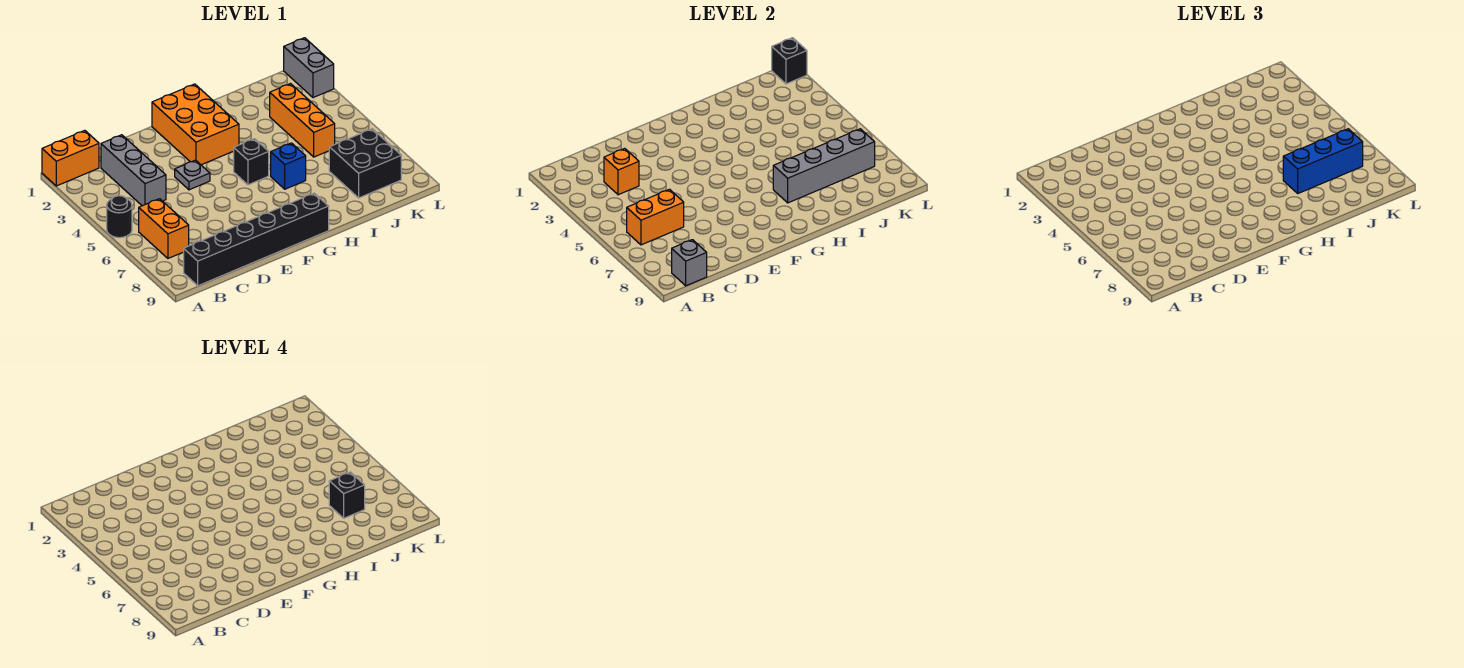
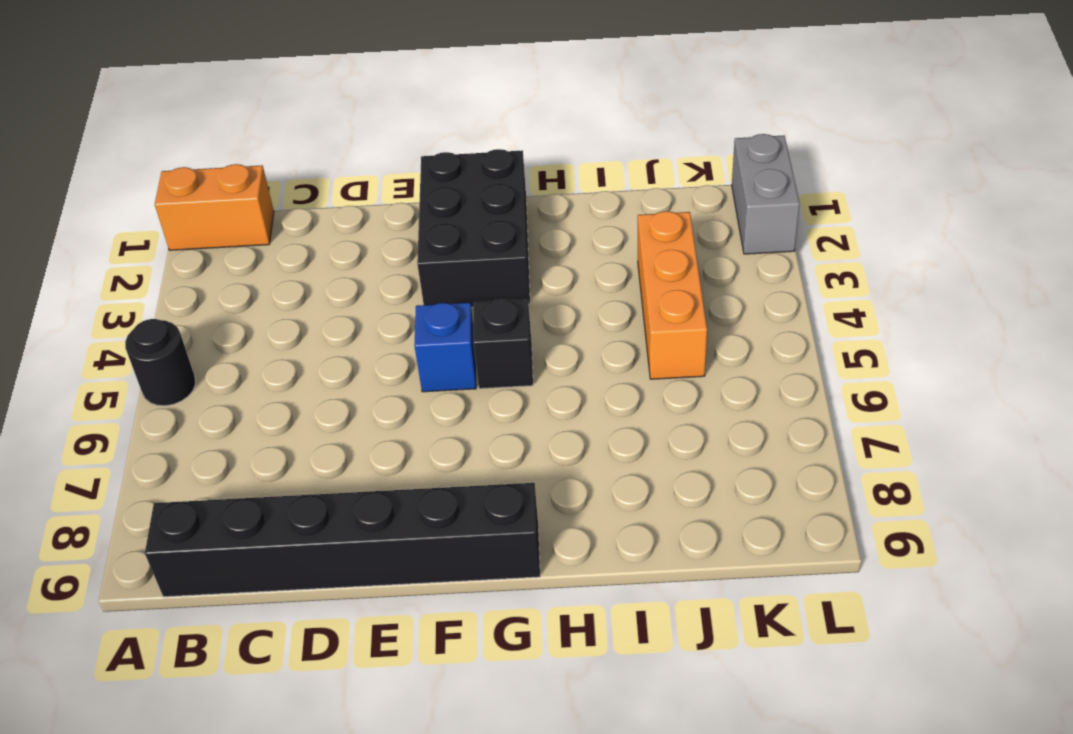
black 2x3 brick [417,149,530,307] -> orange 2x3 brick [152,84,239,165]
blue 1x1 brick [414,303,476,392] -> blue 1x1 brick moved to [271,143,306,189]
none -> orange 1x2 brick [139,199,189,258]
none -> grey 1x3 brick [101,135,166,206]
none -> grey 1x1 plate [175,160,210,190]

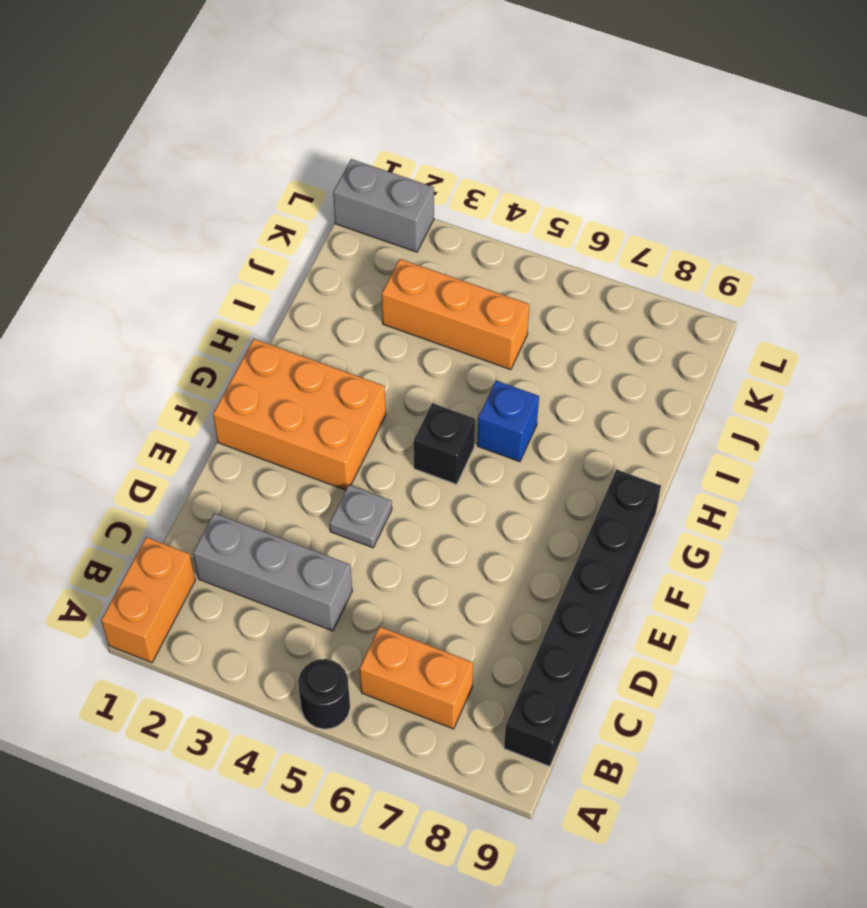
none -> black 2x2 brick [329,129,401,198]
none -> orange 1x2 brick [627,189,684,245]
none -> grey 1x1 brick [672,240,707,286]

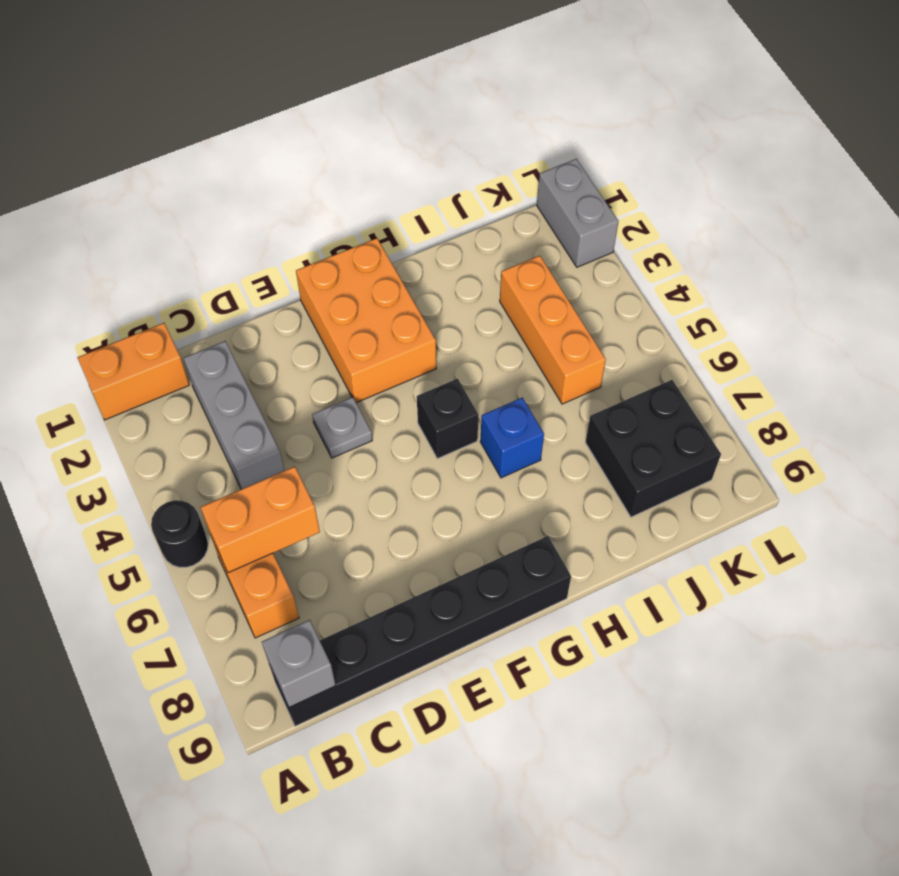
none -> orange 1x1 brick [604,148,639,195]
none -> grey 1x4 brick [773,129,875,203]
none -> black 1x1 brick [772,38,807,84]

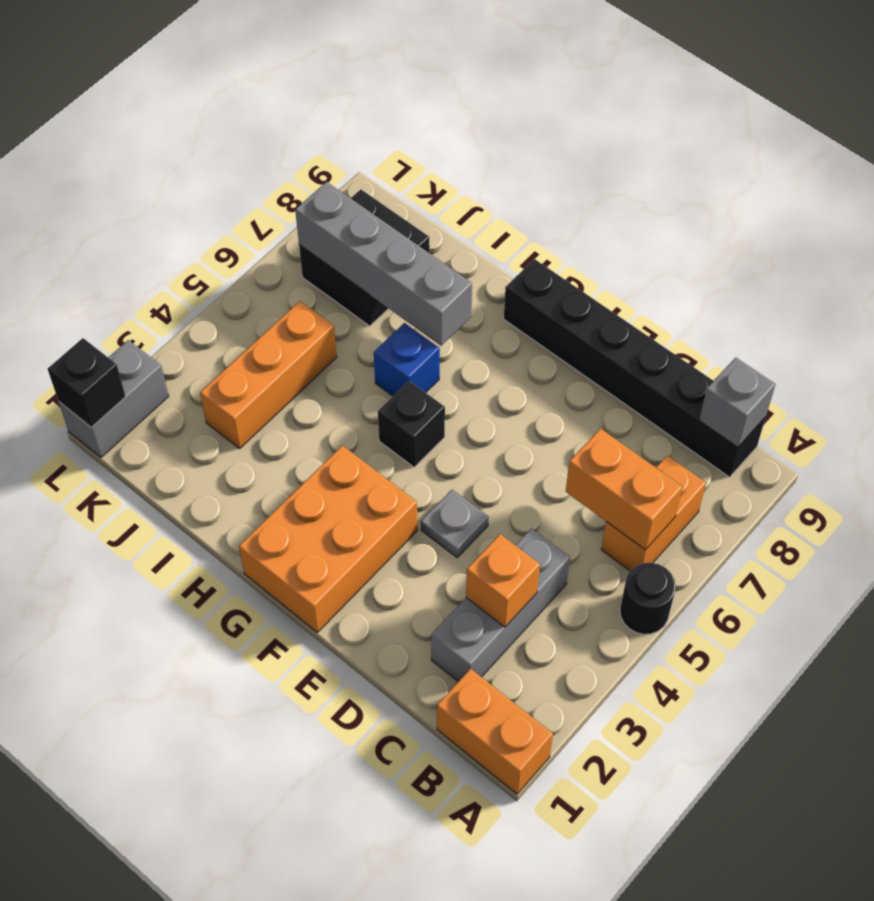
none -> blue 1x3 brick [1283,129,1363,193]
none -> black 1x1 brick [329,472,365,518]

